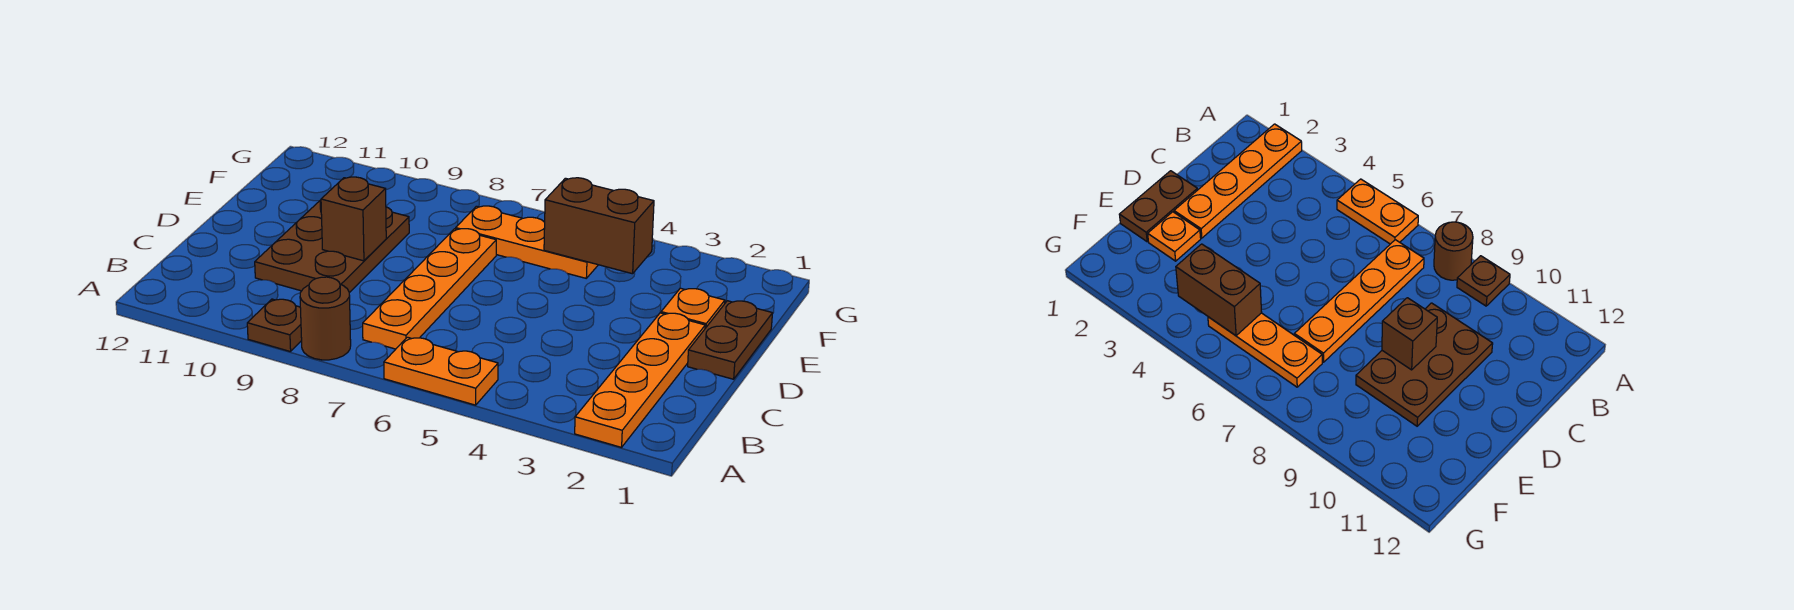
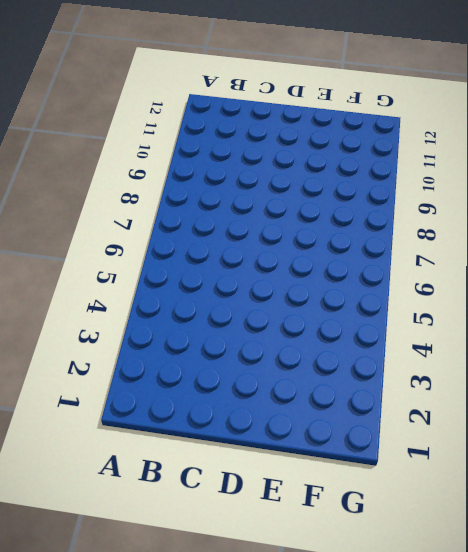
none -> orange 1x4 plate [575,313,705,447]
none -> orange 1x2 plate [384,337,498,405]

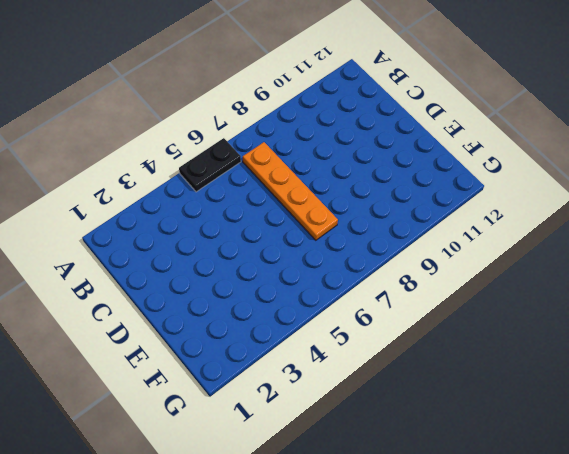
black 1x2 plate [179,138,241,192] -> orange 1x2 plate [384,337,498,405]
none -> orange 1x4 plate [575,313,705,447]
none -> brown 1x1 round brick [300,277,351,360]

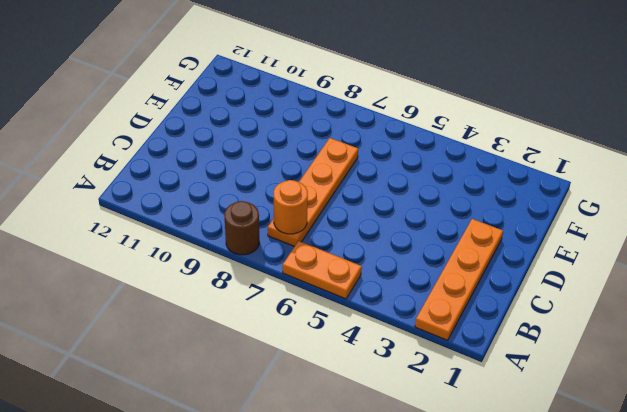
orange 1x1 round brick [274,180,308,234] -> none
none -> brown 1x1 plate [247,299,302,352]
none -> brown 2x3 plate [255,200,409,293]

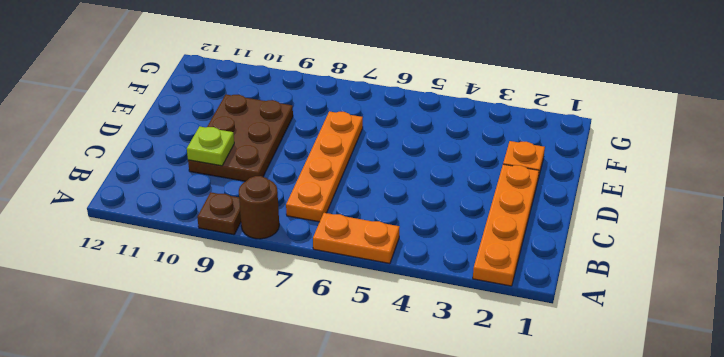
lime 1x1 plate [187,126,234,166] -> none
none -> brown 1x2 plate [688,301,773,379]
none -> orange 1x3 plate [456,206,598,278]

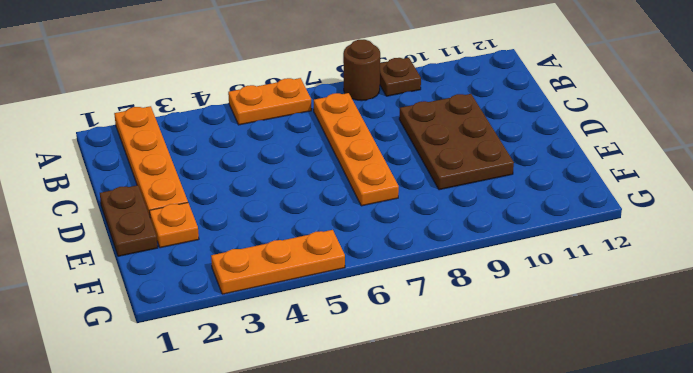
orange 1x3 plate [211,230,345,294] -> orange 1x3 plate moved to [456,206,598,278]
none -> brown 1x1 brick [321,177,386,261]
none -> brown 1x2 brick [544,178,654,274]

